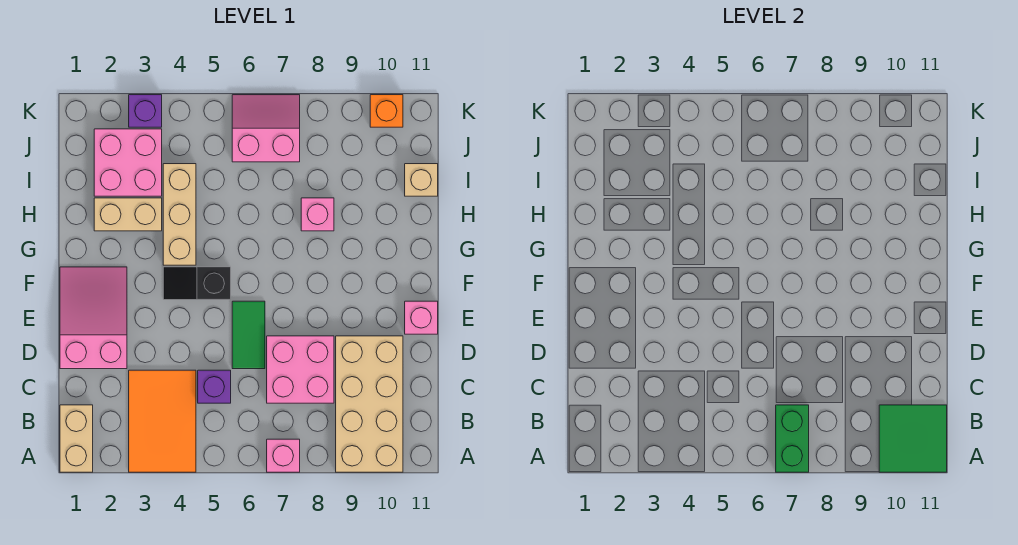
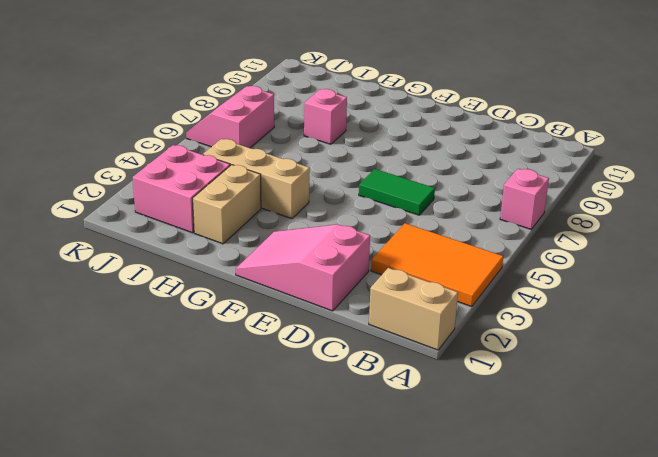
none -> tan 2x4 brick [336,336,403,472]
none -> purple 1x1 brick [198,370,231,403]
none -> pink 2x2 brick [267,336,334,403]

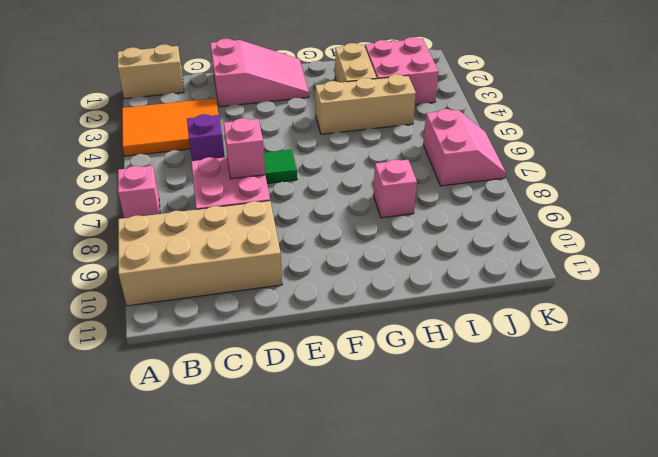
pink 1x1 brick [224,118,265,179] -> pink 1x1 brick moved to [405,301,438,334]
none -> black 1x2 slope [163,267,231,300]
none -> tan 1x1 brick [405,164,438,196]
none -> purple 1x1 brick [129,95,162,127]

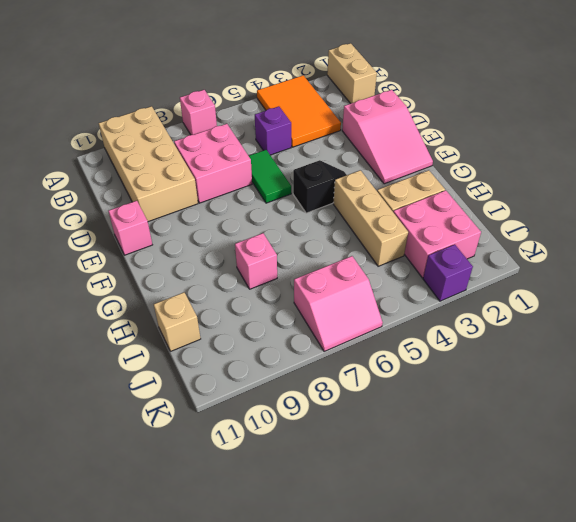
none -> orange 1x1 brick [370,95,403,127]
none -> green 1x2 brick [776,405,809,472]
none -> green 2x2 tile [879,405,947,472]

